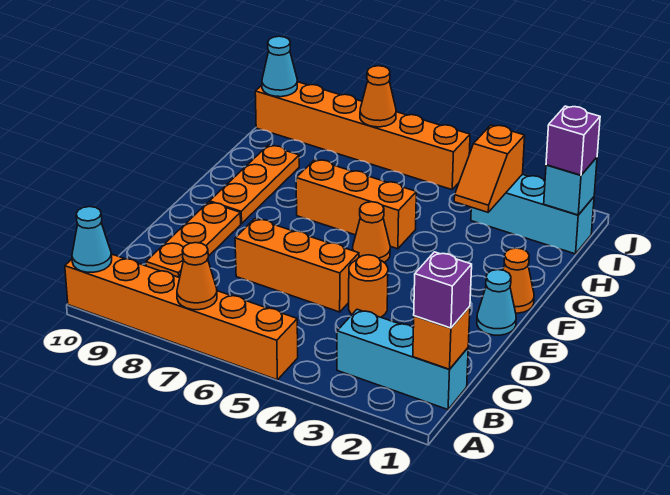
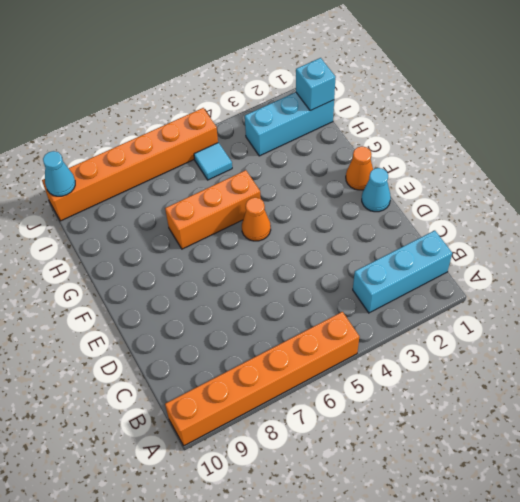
cyan 1x1 tile [194,143,232,180] -> none
none -> orange 1x3 plate [146,202,241,278]
none -> orange 1x1 round brick [349,255,388,317]
none -> orange 1x3 brick [235,219,359,312]

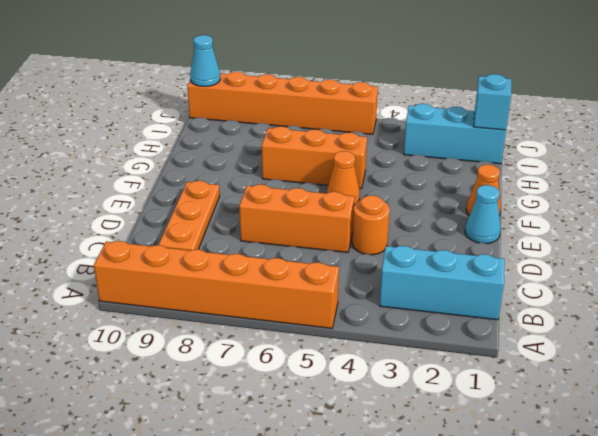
none -> orange 1x3 plate [210,145,299,224]
none -> orange 1x1 cone [177,243,217,310]
none -> cyan 1x1 cone [72,207,112,272]

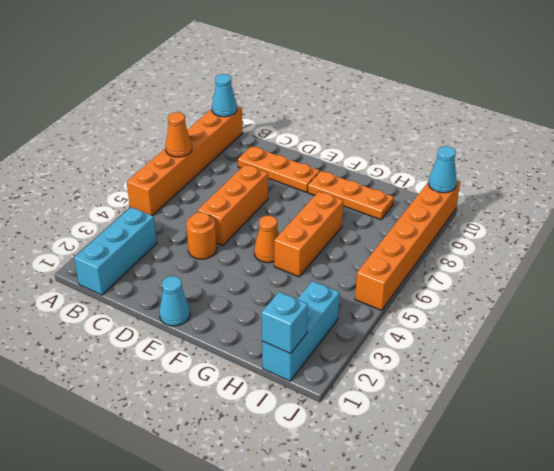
none -> orange 1x1 cone [503,248,534,313]
none -> orange 1x1 brick [413,306,470,369]
none -> orange 1x2 slope [454,125,525,212]

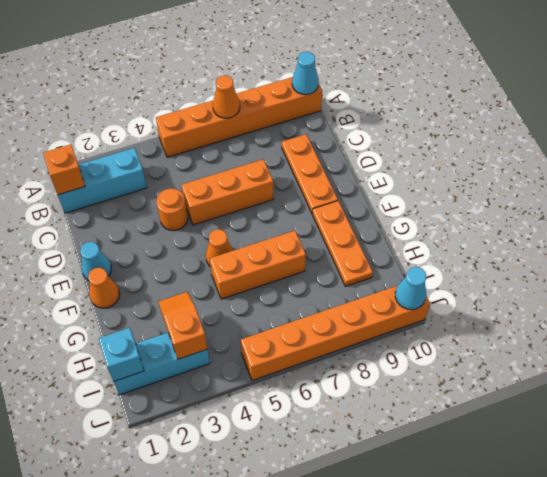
none -> orange 1x1 cone [360,66,396,127]
none -> purple 1x1 brick [414,252,472,328]
none -> purple 1x1 brick [546,106,600,175]

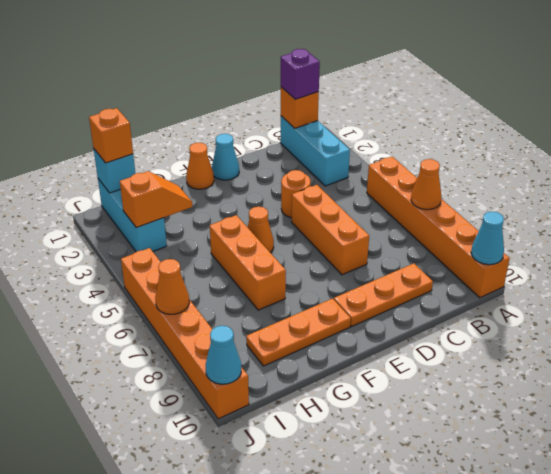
orange 1x1 brick [89,108,133,163] -> purple 1x1 brick [546,106,600,175]

